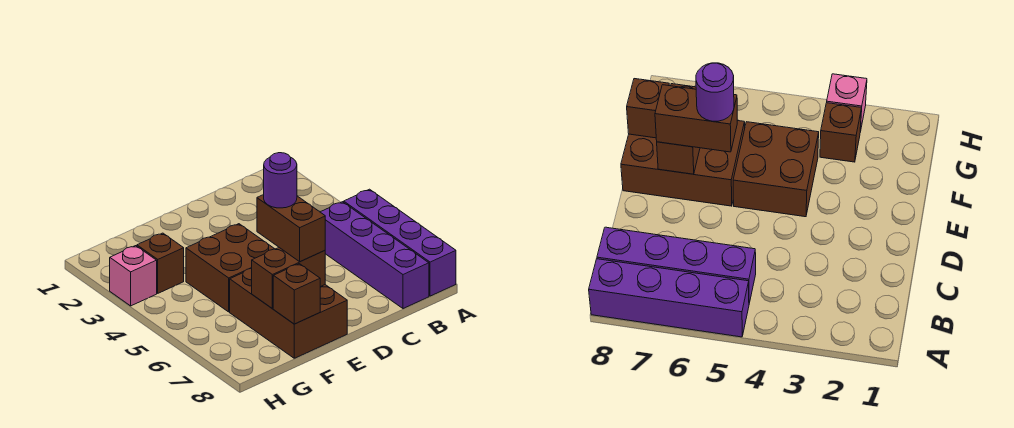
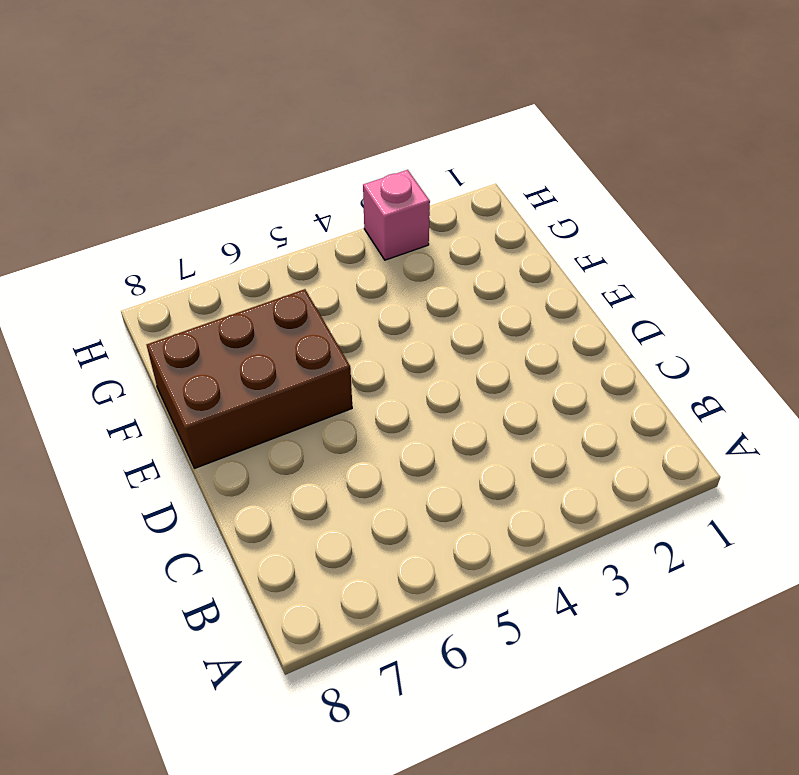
none -> purple 1x4 brick [344,189,456,296]
none -> purple 1x4 brick [321,202,429,309]

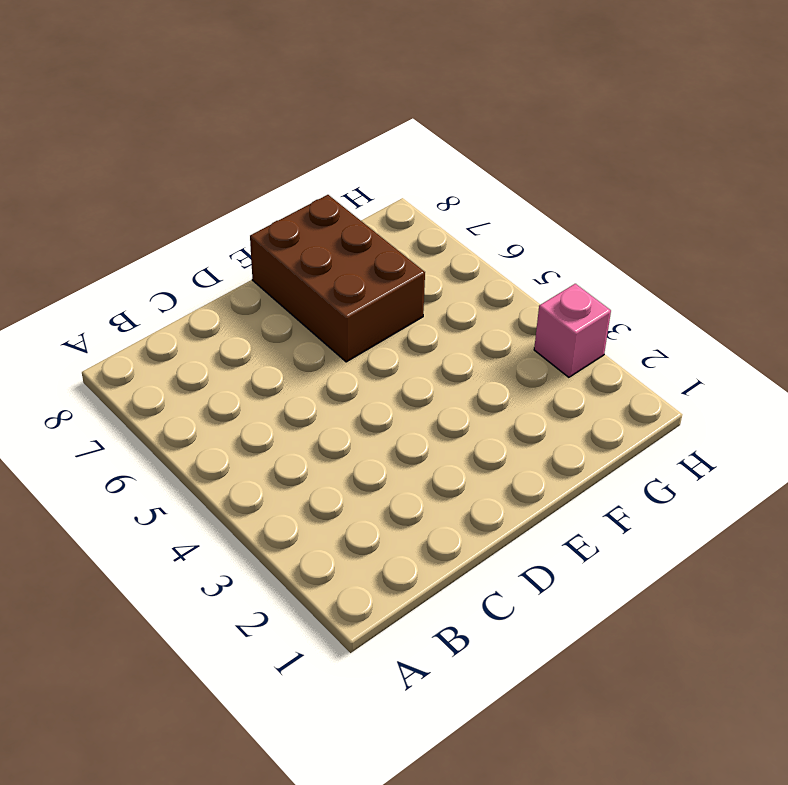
none -> purple 1x4 brick [344,189,456,296]
none -> purple 1x4 brick [321,202,429,309]

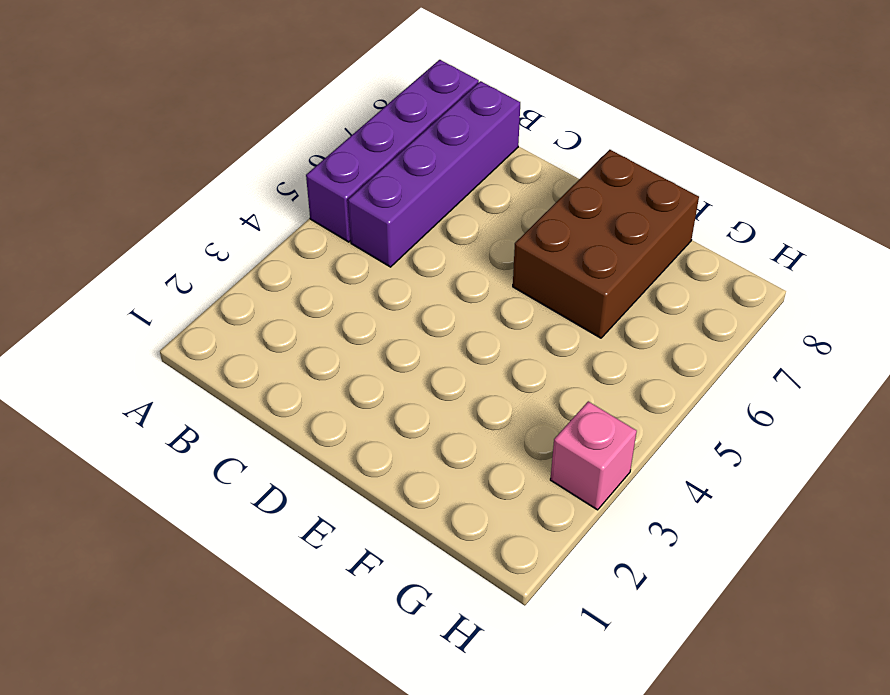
none -> brown 2x2 brick [186,224,274,312]
none -> brown 1x1 brick [137,233,184,293]

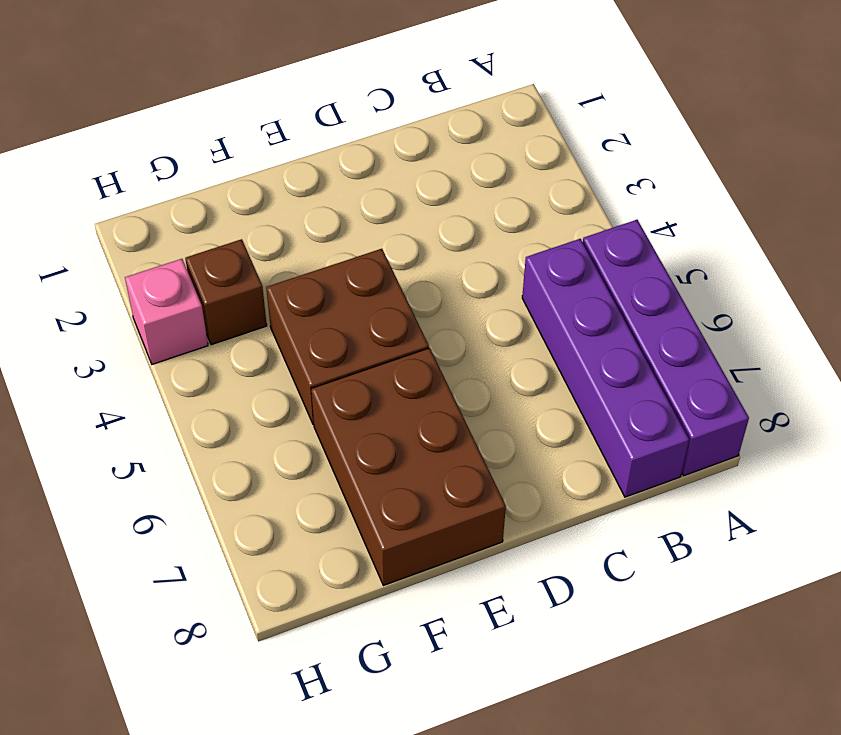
none -> brown 1x2 brick [252,248,325,309]
none -> brown 1x1 brick [273,264,320,324]

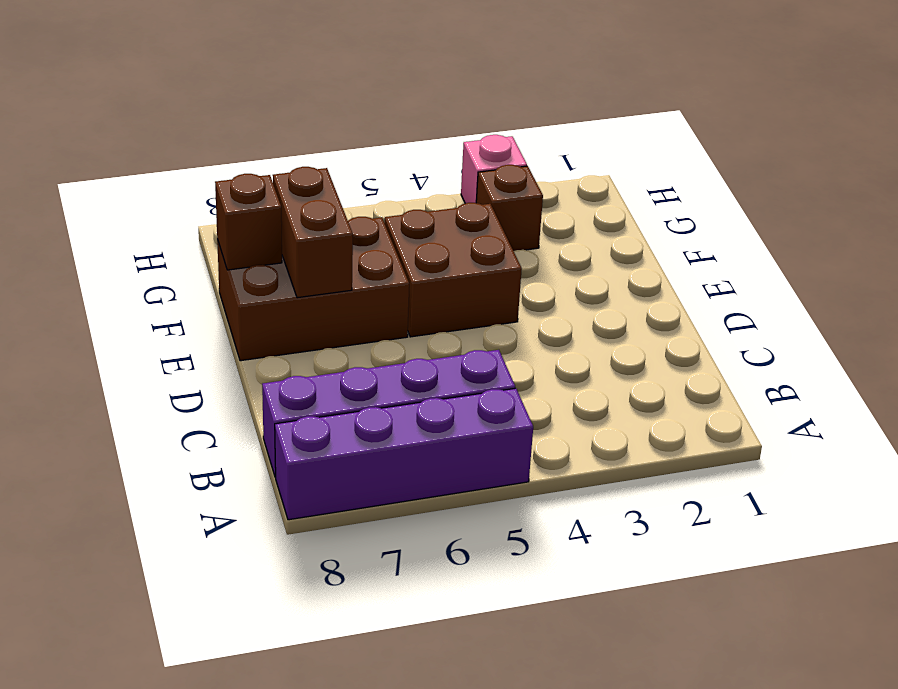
none -> brown 1x2 brick [257,195,325,262]
none -> purple 1x1 round brick [264,153,297,208]

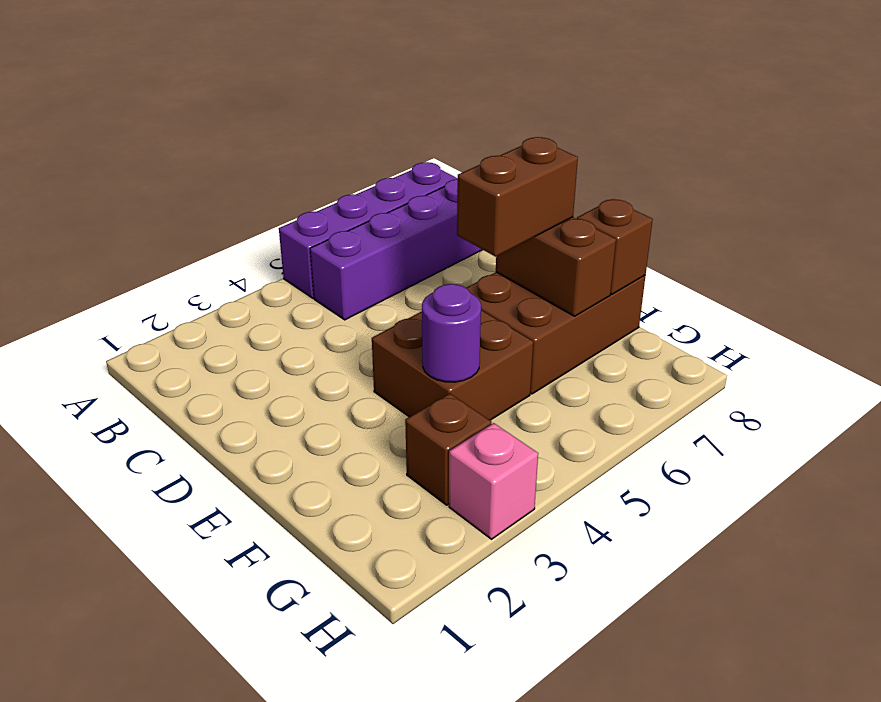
purple 1x1 round brick [422,284,481,382] -> purple 1x1 round brick moved to [264,153,297,208]

